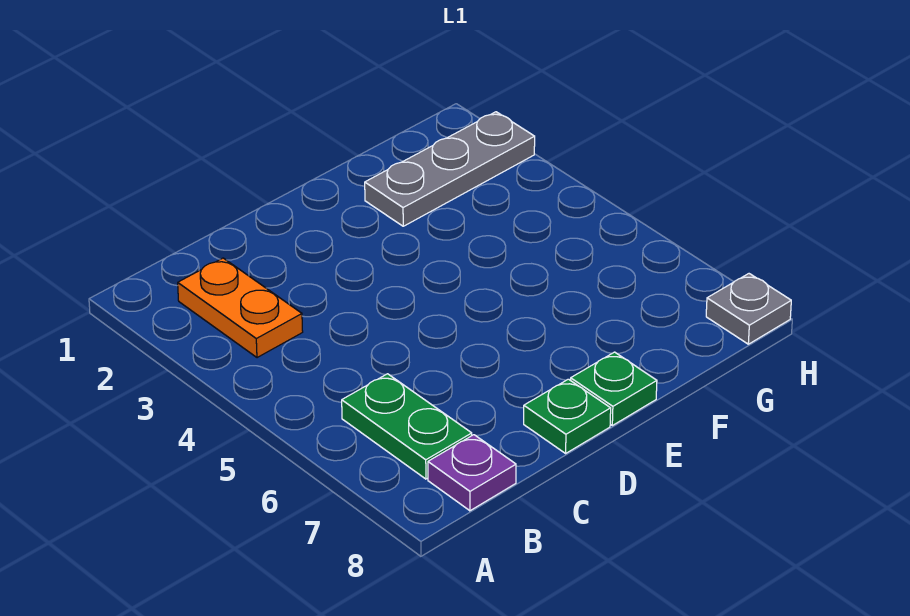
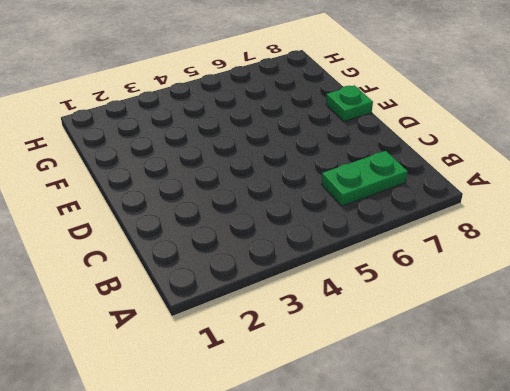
none -> orange 1x2 plate [178,258,303,358]
none -> purple 1x1 plate [428,435,516,511]

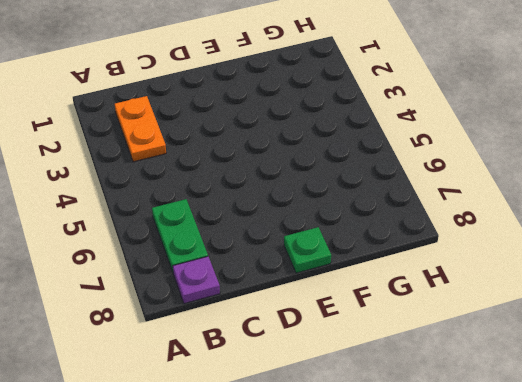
none -> green 1x1 plate [524,379,611,453]
none -> grey 1x3 plate [365,112,535,226]

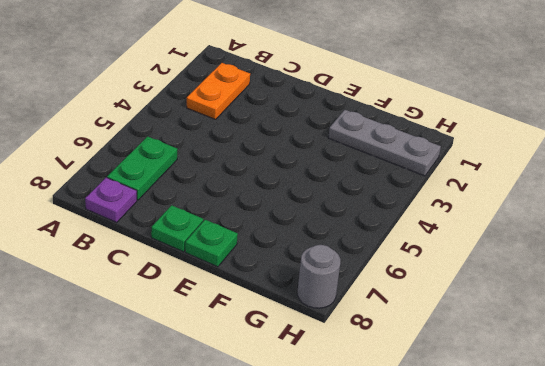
grey 1x1 round brick [298,245,340,308] -> grey 1x1 plate [706,274,791,344]

